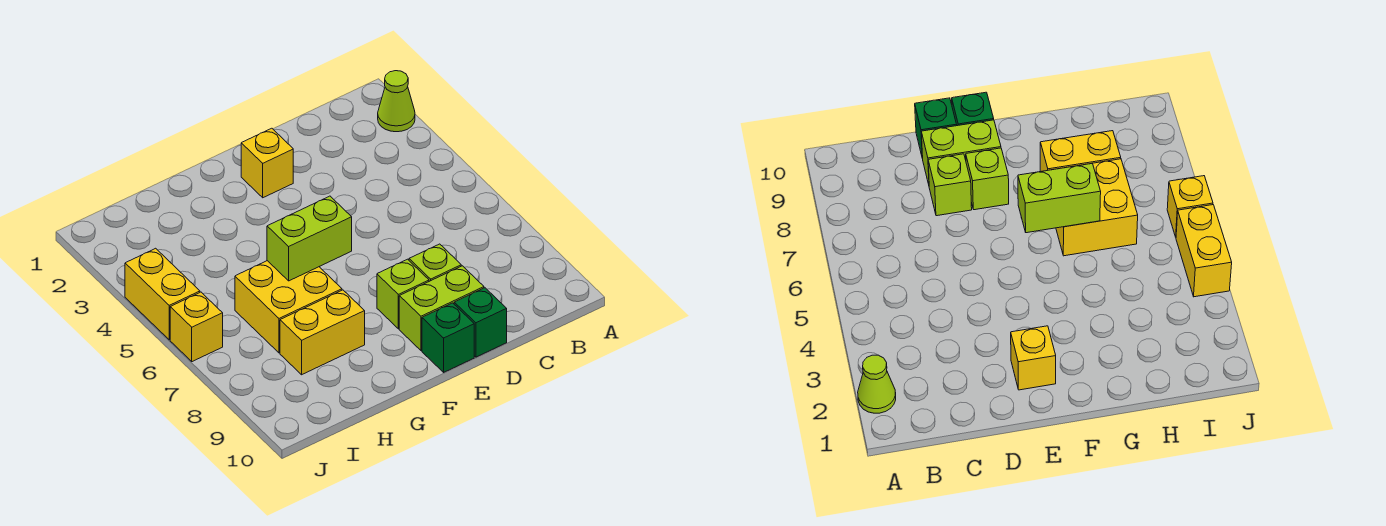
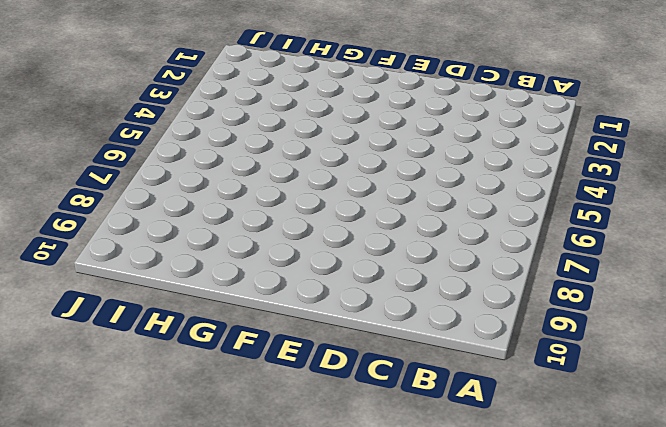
none -> lime 1x1 cone [378,71,415,132]
none -> lime 1x1 brick [409,244,461,281]
none -> lime 1x2 brick [399,266,484,351]

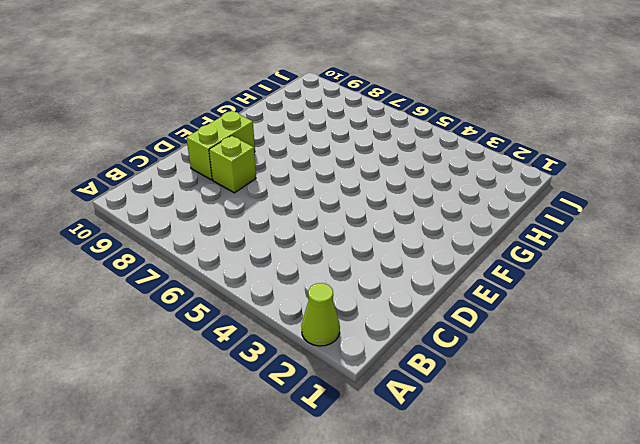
none -> green 1x1 brick [454,288,507,357]
none -> yellow 1x1 brick [241,128,293,198]
none -> lime 1x1 brick [377,259,429,329]

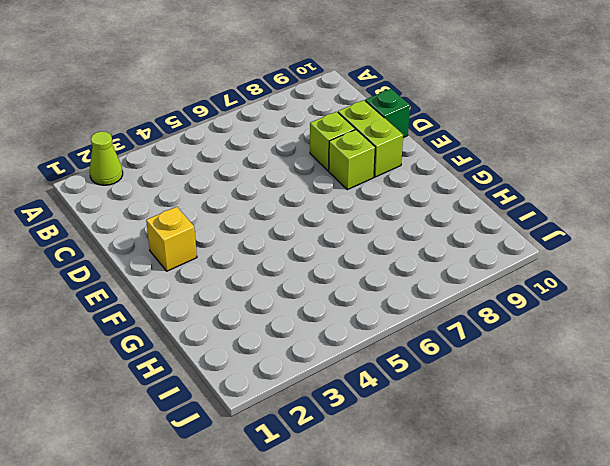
none -> green 1x1 brick [422,303,474,372]
none -> yellow 2x2 brick [235,261,342,353]
none -> yellow 1x2 brick [280,290,365,375]

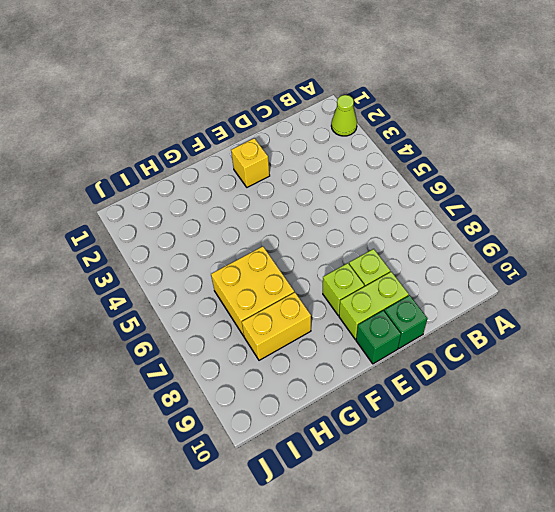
none -> yellow 1x2 brick [125,248,200,340]
none -> yellow 1x1 brick [170,292,223,362]
none -> lime 1x2 brick [267,196,352,281]

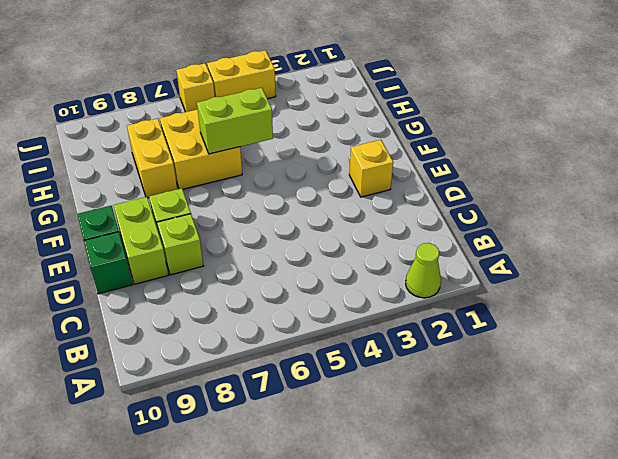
lime 1x2 brick [197,88,273,154] -> lime 1x2 brick turned to [267,196,352,281]

